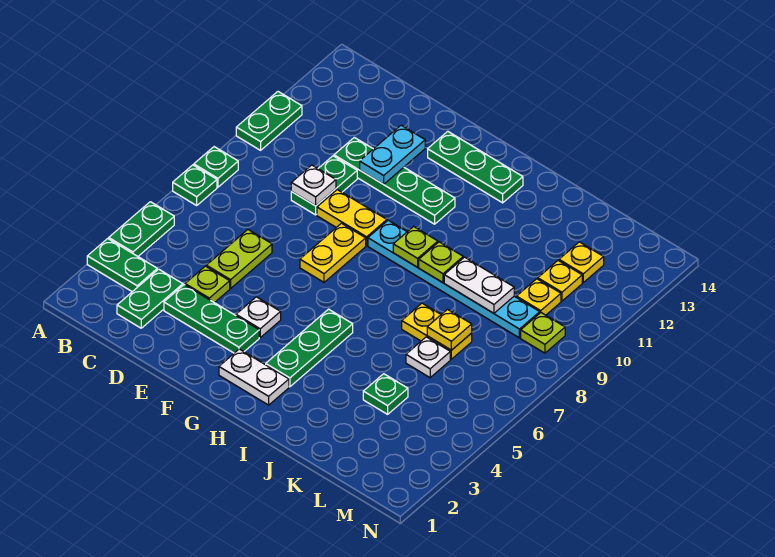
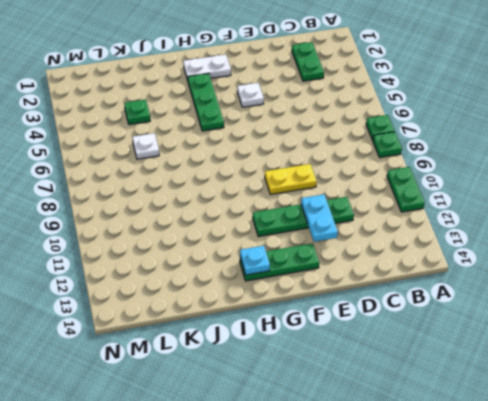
cyan 1x1 plate [240,246,270,275] -> none
none -> green 1x2 plate [87,239,157,292]
none -> green 1x2 plate [109,202,174,256]
none -> green 1x3 plate [164,285,259,353]
none -> lime 1x1 plate [185,266,230,303]

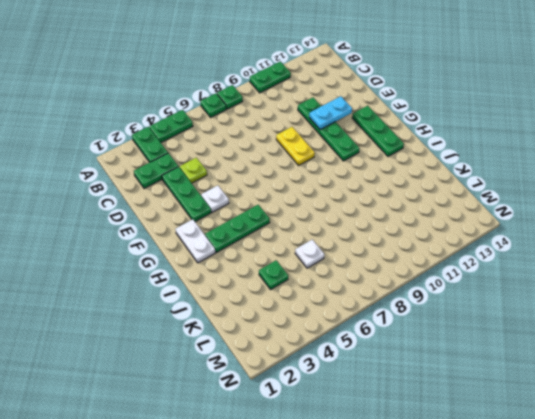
none -> lime 1x2 plate [206,230,272,288]
none -> green 1x2 plate [291,156,357,215]
none -> yellow 1x2 plate [300,223,366,282]
none -> cyan 1x6 plate [368,220,540,338]

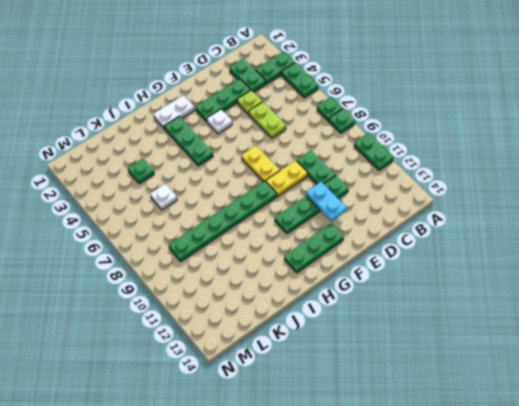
green 1x6 plate [169,181,277,261] -> cyan 1x6 plate [368,220,540,338]
none -> yellow 1x2 plate [402,303,472,359]
none -> yellow 1x1 plate [517,279,561,315]
none -> yellow 1x1 plate [538,261,582,301]
none -> yellow 1x1 plate [559,242,604,282]

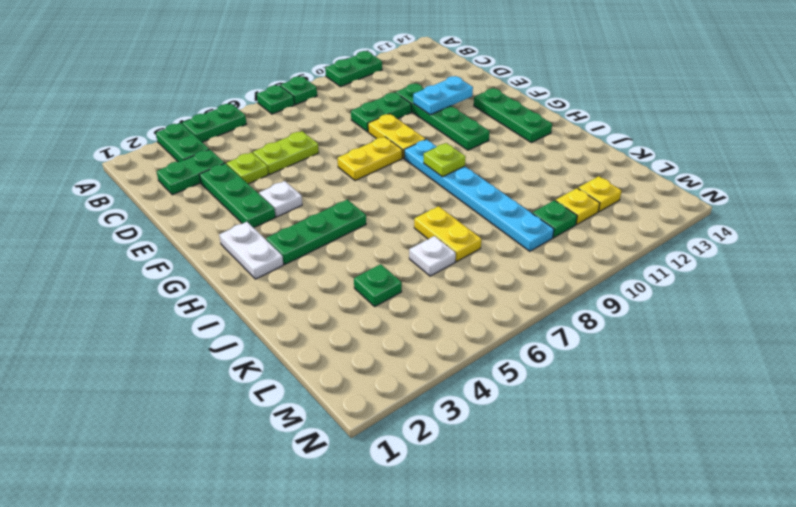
green 1x1 plate [532,200,577,238] -> yellow 1x1 plate [517,279,561,315]
none -> lime 1x1 plate [521,313,565,353]
none -> white 1x1 plate [291,165,336,206]
none -> lime 1x1 plate [419,242,463,283]
none -> white 1x2 plate [444,257,514,313]

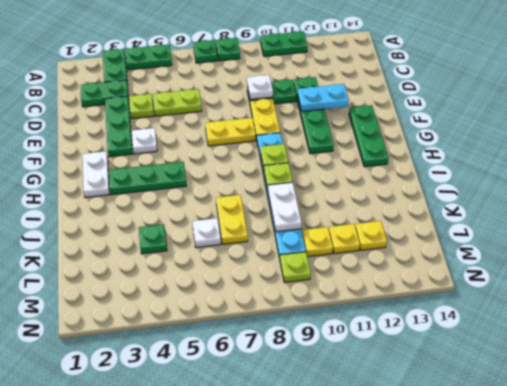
none -> yellow 1x1 plate [427,309,472,350]

